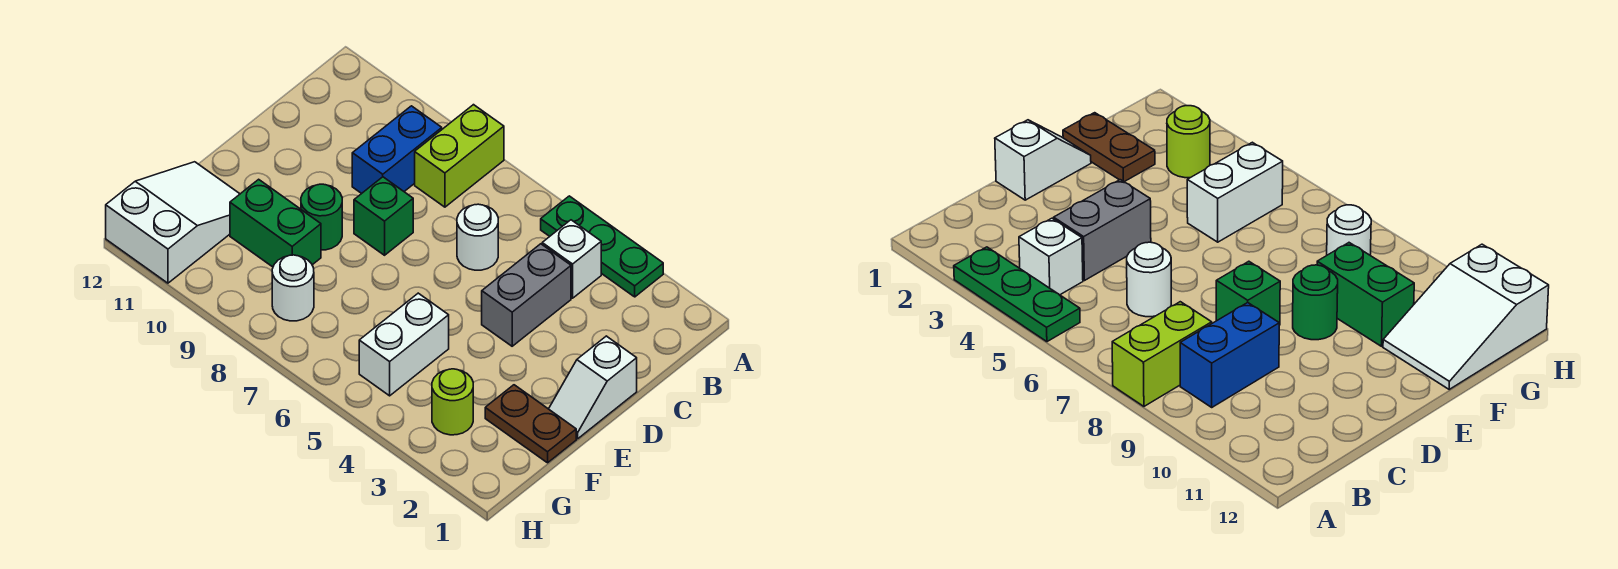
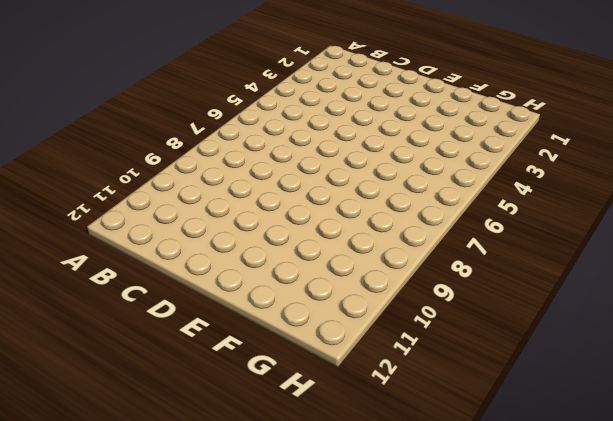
none -> green 1x3 plate [541,196,663,297]
none -> lime 1x2 brick [415,105,504,207]
none -> white 1x1 brick [542,220,601,298]

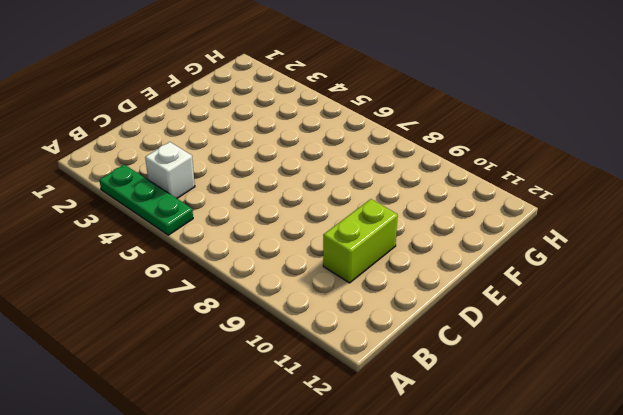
lime 1x2 brick [323,199,398,283] -> lime 1x2 brick moved to [415,105,504,207]
none -> blue 1x2 brick [352,106,442,194]
none -> grey 1x2 brick [482,244,571,346]
none -> white 1x1 round brick [457,204,498,270]

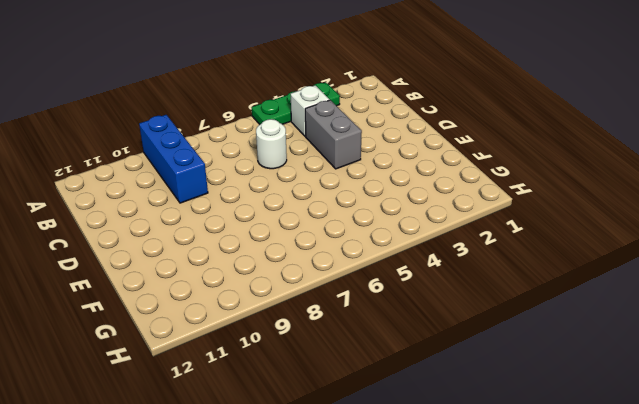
blue 1x3 brick [139,115,208,203] -> blue 1x2 brick [352,106,442,194]
none -> lime 1x2 brick [415,105,504,207]
none -> white 1x2 slope [549,336,637,439]
none -> green 1x1 brick [354,177,413,255]

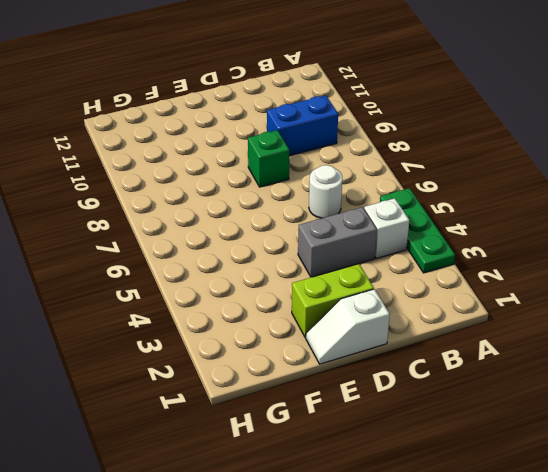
lime 1x2 brick [292,264,374,337] -> lime 1x2 brick moved to [415,105,504,207]
none -> green 1x1 round brick [301,184,342,250]
none -> brown 1x2 plate [485,385,576,463]
none -> white 1x2 brick [359,293,449,396]

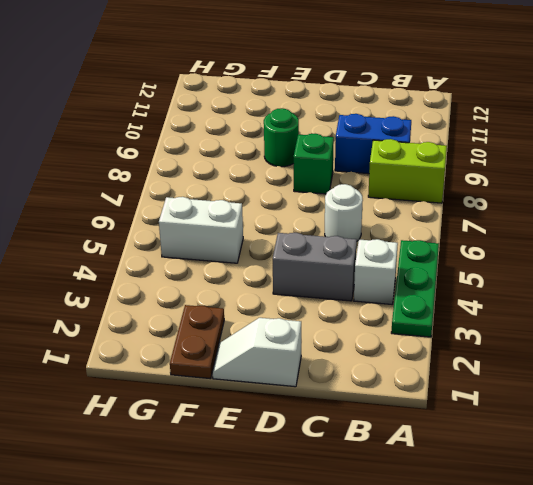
none -> green 1x2 brick [230,179,321,267]
none -> white 2x3 slope [106,162,240,283]
none -> lime 1x1 round brick [432,369,473,435]

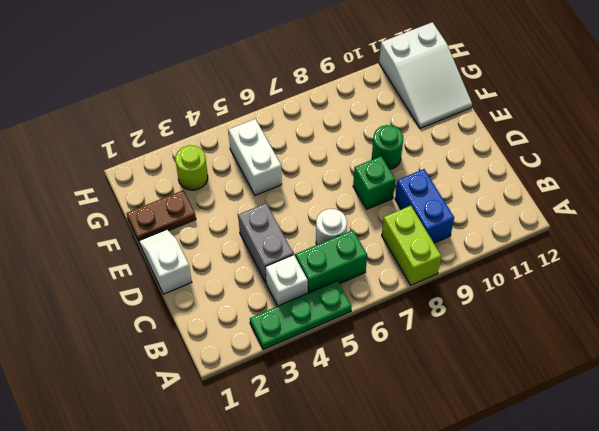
green 1x2 brick [295,230,367,293] -> green 1x2 brick moved to [230,179,321,267]
none -> white 1x1 round brick [272,255,314,321]

